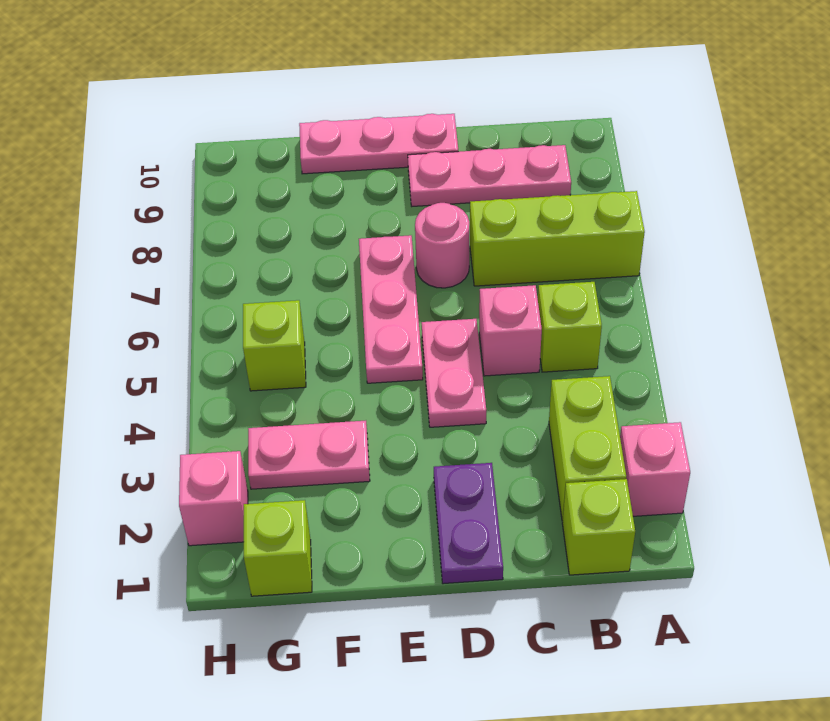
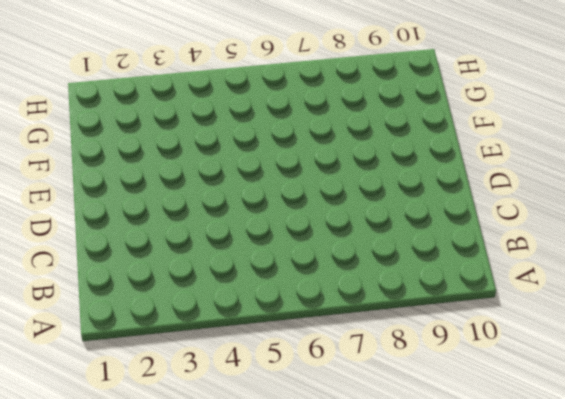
none -> pink 1x1 brick [620,422,690,516]
none -> lime 1x3 brick [470,191,645,286]
none -> lime 1x1 brick [562,479,635,575]

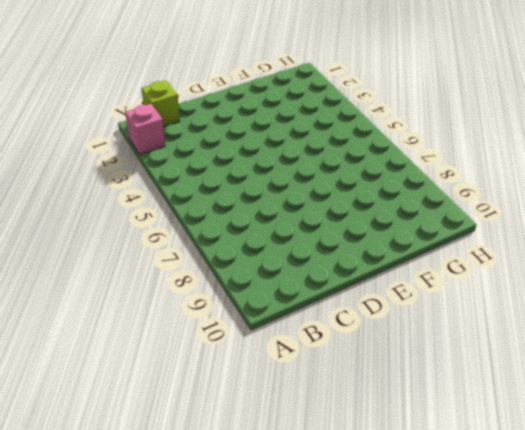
none -> lime 1x3 brick [470,191,645,286]
none -> lime 1x2 brick [549,376,626,521]
none -> lime 1x1 brick [538,282,602,372]

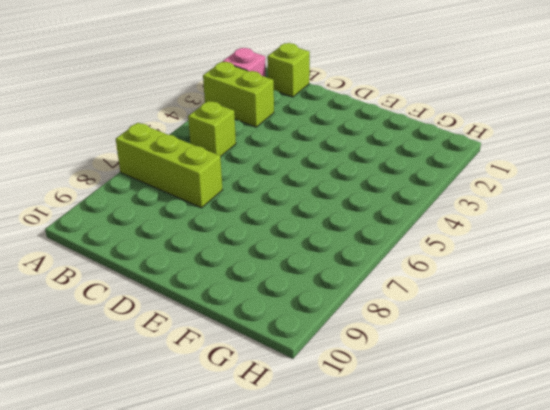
lime 1x2 brick [203,62,274,127] -> lime 1x2 brick turned to [549,376,626,521]
none -> pink 1x3 plate [408,145,571,206]
none -> pink 1x1 brick [479,285,542,376]
none -> purple 1x2 plate [434,463,503,584]

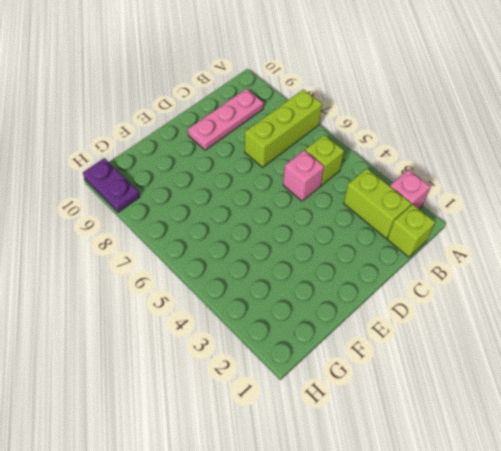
purple 1x2 plate [83,158,140,212] -> purple 1x2 plate moved to [434,463,503,584]
none -> pink 1x2 plate [422,319,486,427]
none -> pink 1x1 round brick [415,203,469,288]
none -> pink 1x3 plate [299,114,458,174]

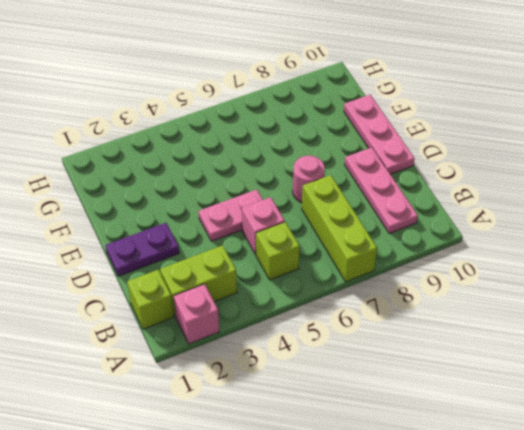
none -> pink 1x3 plate [359,235,423,383]
none -> pink 1x2 plate [248,421,370,489]
none -> lime 1x1 brick [244,500,312,596]

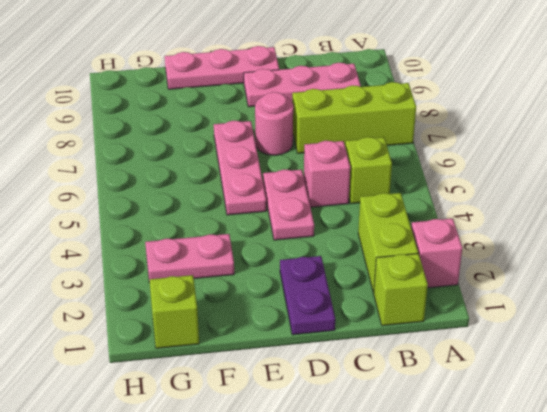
none -> lime 1x1 brick [243,300,306,391]
none -> pink 1x1 brick [179,451,248,546]

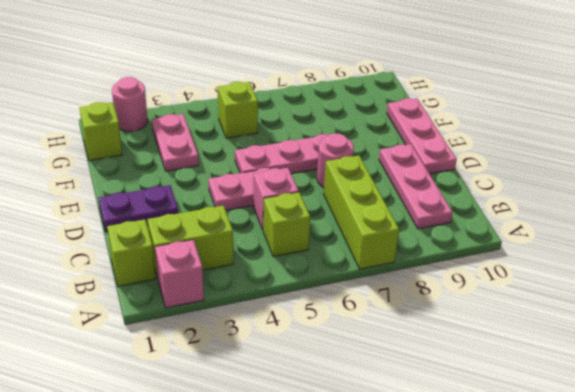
pink 1x1 round brick [112,77,148,131] -> pink 1x1 brick [179,451,248,546]

